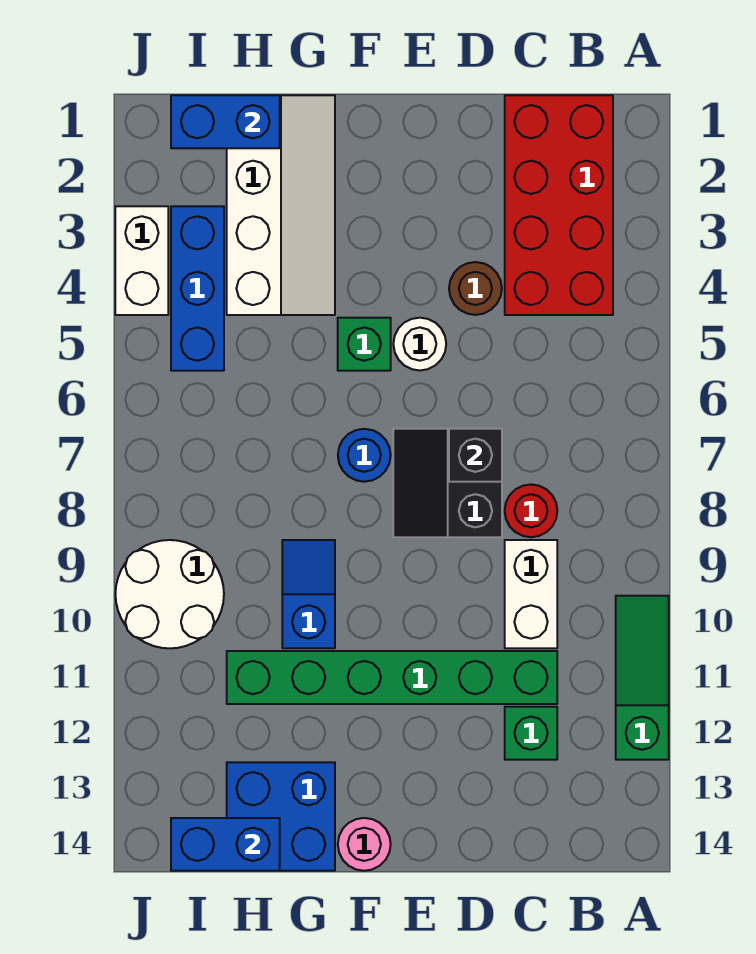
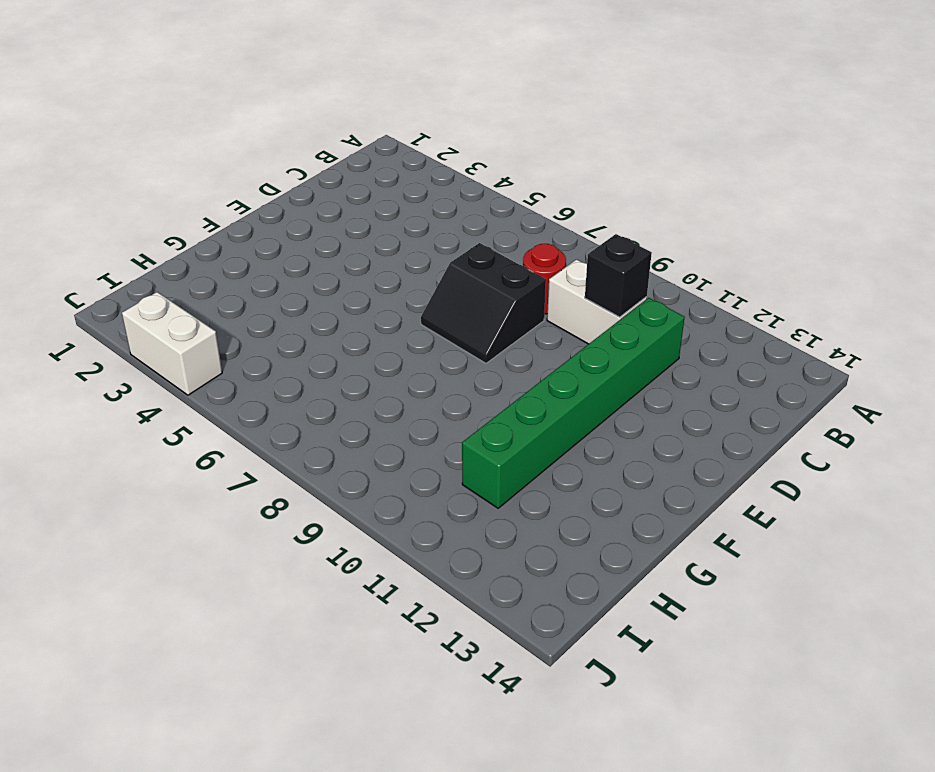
black 1x1 brick [585,234,652,317] -> black 1x1 brick moved to [449,429,502,482]
none -> green 1x3 slope [616,596,669,760]
none -> red 2x4 brick [505,95,613,315]
none -> green 1x1 brick [505,707,557,760]

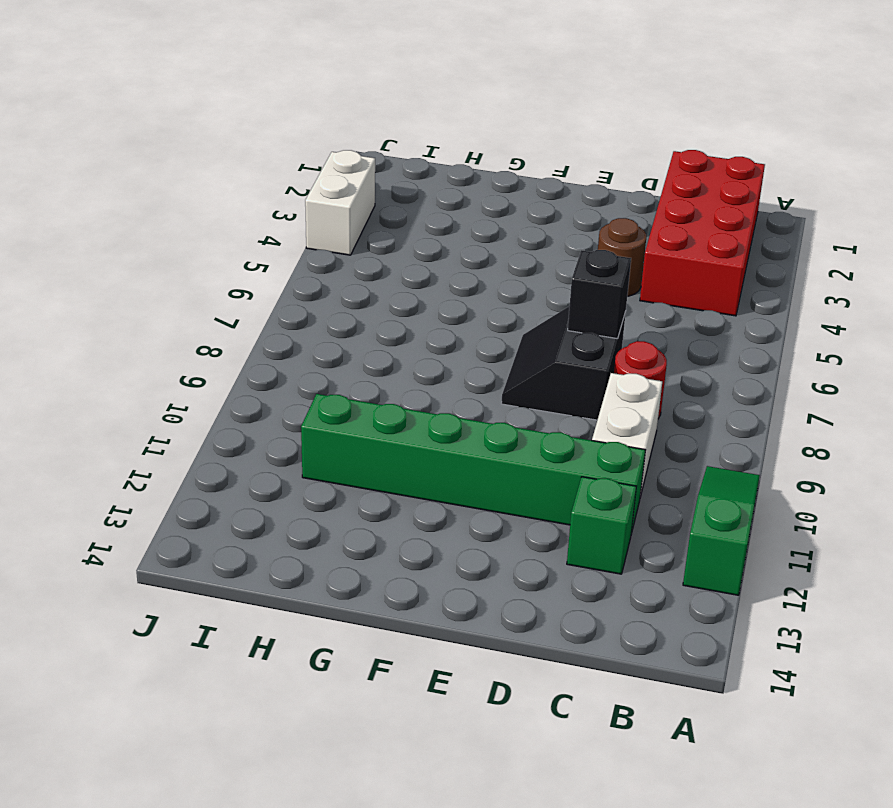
none -> white 1x1 round brick [393,318,446,370]
none -> green 1x1 brick [338,318,391,371]
none -> blue 1x1 round brick [338,429,391,482]

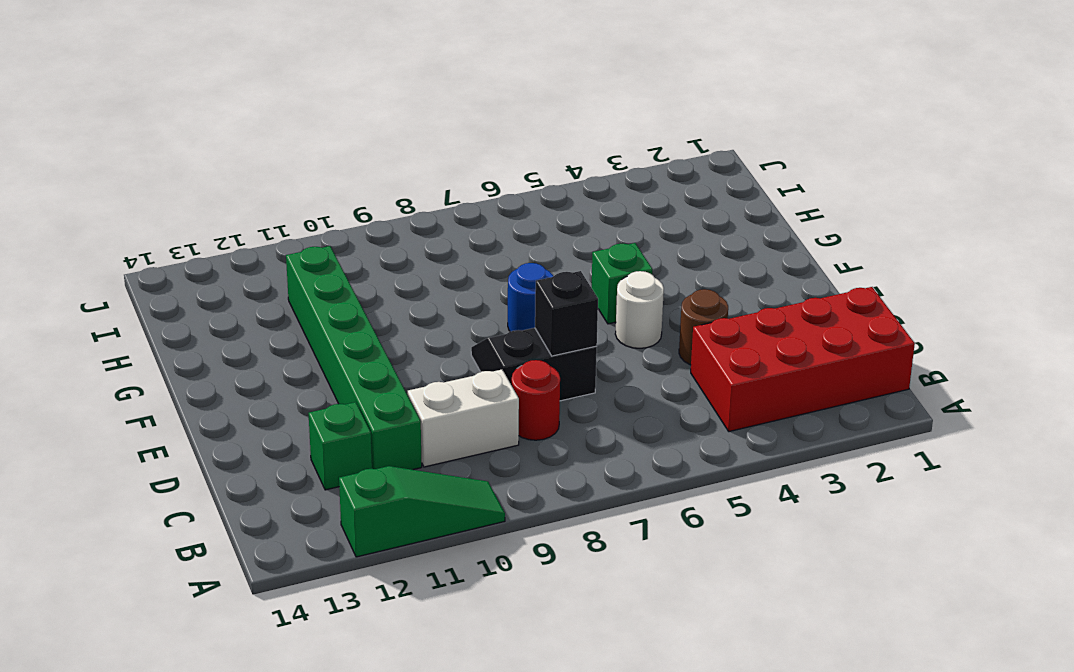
none -> pink 1x1 round brick [338,818,391,871]
none -> white 2x4 slope [227,95,335,315]
none -> blue 1x2 slope [282,540,335,648]

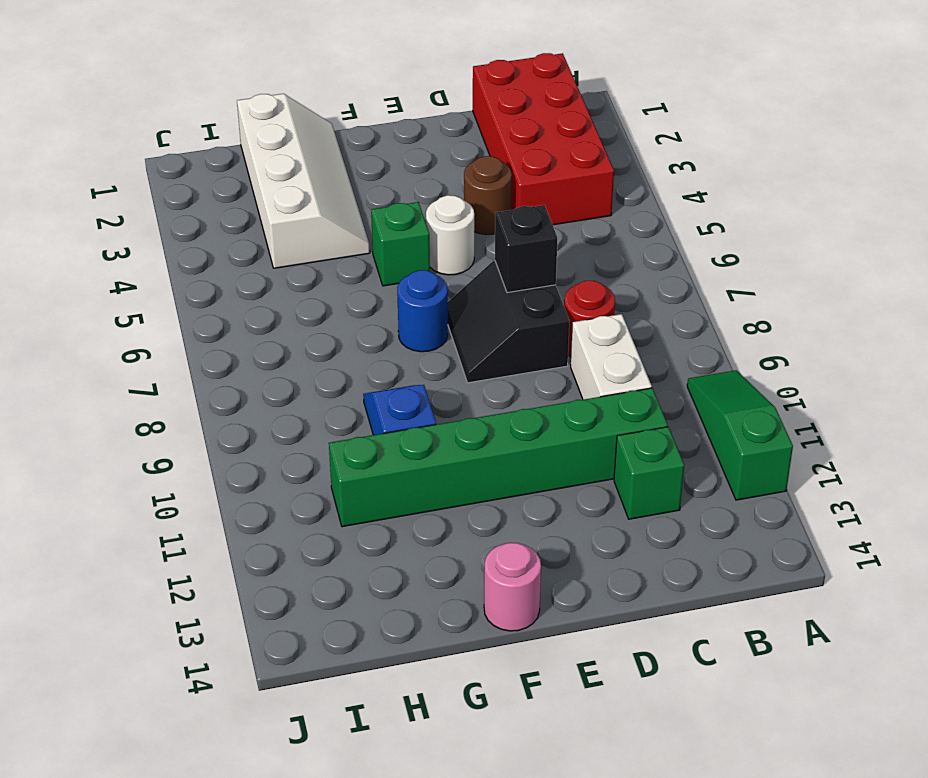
none -> blue 2x2 brick [227,762,335,871]
none -> blue 1x3 brick [171,206,224,371]
none -> white 2x2 round brick [115,540,224,648]

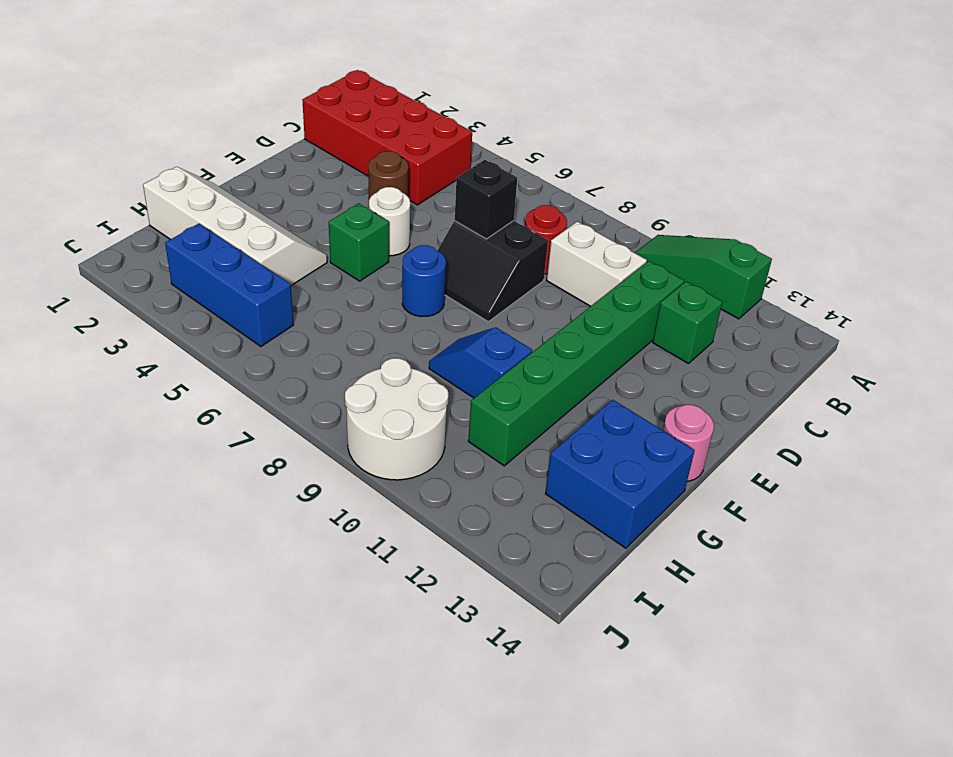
none -> white 1x2 brick [115,206,168,315]
none -> blue 1x2 brick [171,95,280,148]
none -> blue 1x2 brick [171,818,280,871]

